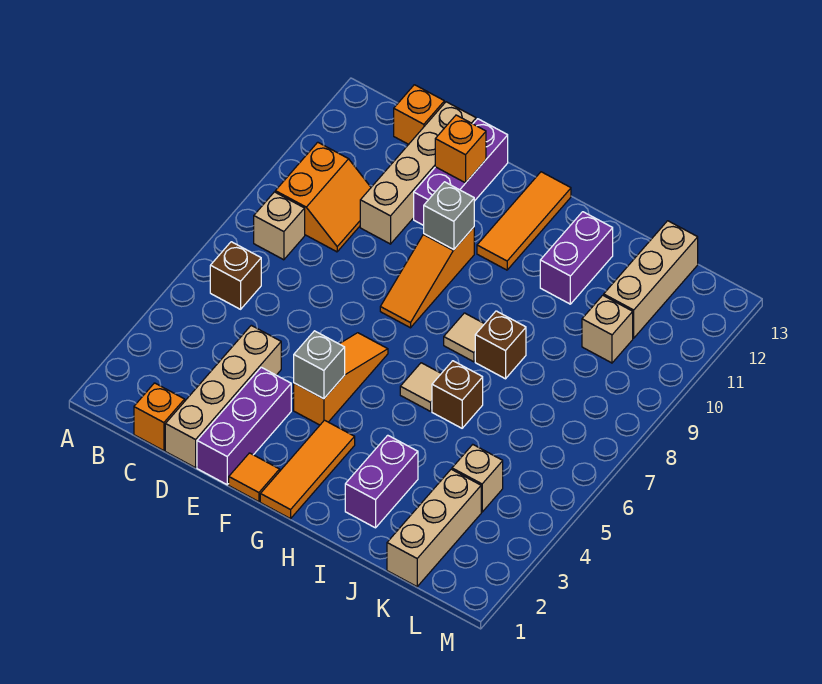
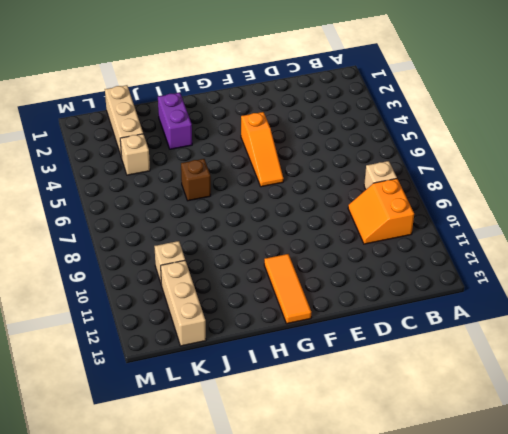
none -> brown 1x1 brick [210,242,261,309]
none -> orange 1x1 brick [134,383,185,451]
none -> orange 1x1 brick [394,85,444,144]

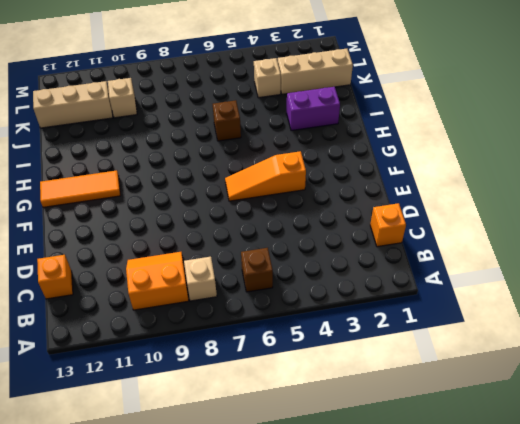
none -> tan 1x4 brick [165,325,281,468]
none -> tan 1x4 brick [360,102,476,244]
none -> purple 1x3 brick [197,367,291,485]

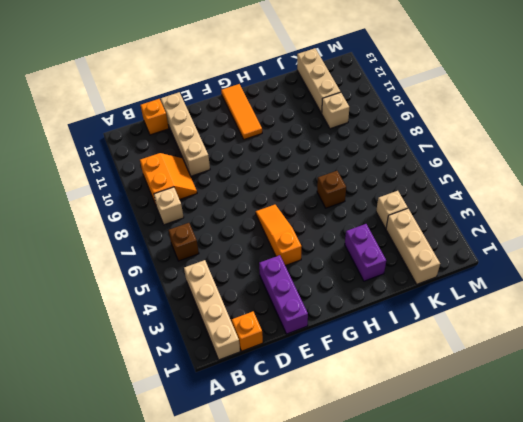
tan 1x4 brick [184,260,240,360] -> tan 1x4 brick moved to [165,325,281,468]
none -> purple 1x3 brick [414,119,508,225]
none -> orange 1x1 tile [229,453,280,502]
none -> orange 1x3 slope [380,227,474,328]

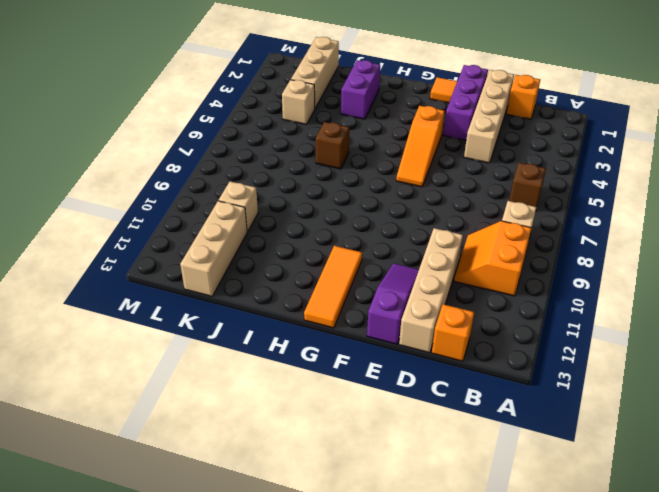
purple 1x3 slope [367,263,419,344] -> purple 1x3 brick [414,119,508,225]
none -> orange 1x3 slope [380,227,474,328]
none -> orange 1x3 tile [260,420,355,519]
none -> tan 1x1 tile [400,363,441,411]

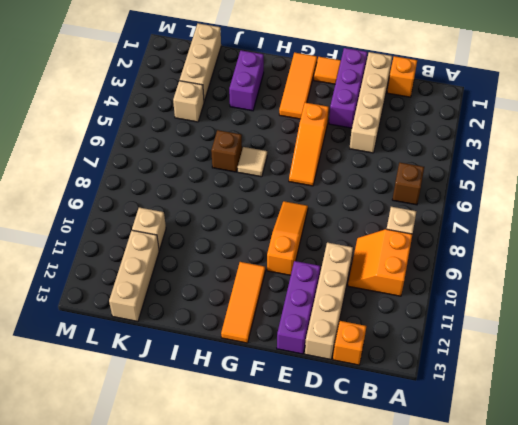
none -> tan 1x1 tile [444,313,484,362]
none -> brown 1x1 brick [475,311,526,379]
none -> purple 1x2 brick [540,212,613,304]

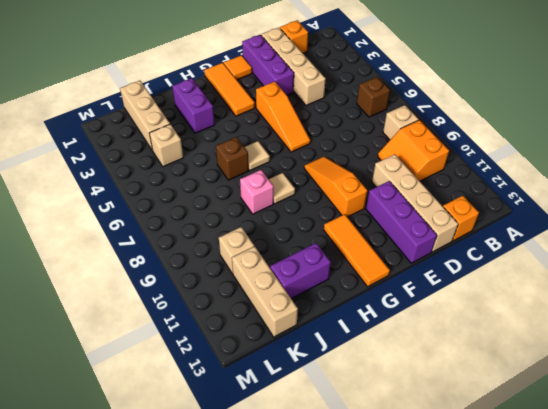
pink 1x1 brick [240,170,274,214] -> brown 1x1 brick [475,311,526,379]
purple 1x2 brick [270,243,331,299] -> purple 1x2 brick turned to [540,212,613,304]
none -> orange 1x1 brick [435,115,486,183]
none -> grey 1x1 brick [294,331,345,399]
none -> grey 1x1 brick [424,182,474,250]

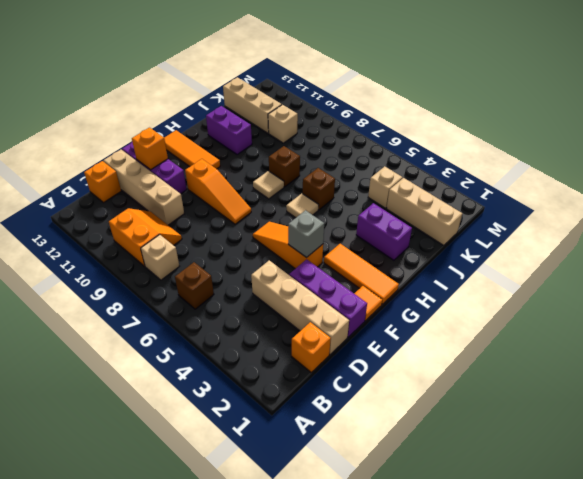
none -> grey 1x1 brick [424,182,474,250]

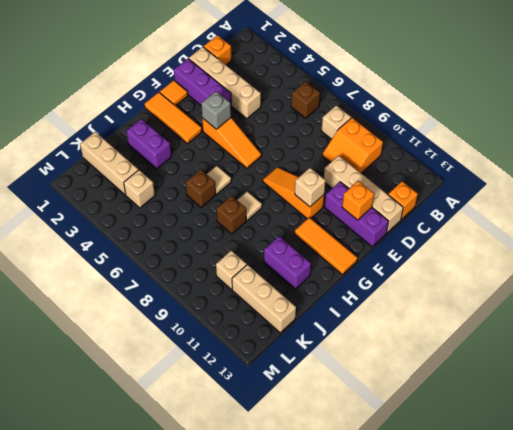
tan 1x1 brick [295,168,325,207] -> grey 1x1 brick [424,182,474,250]

